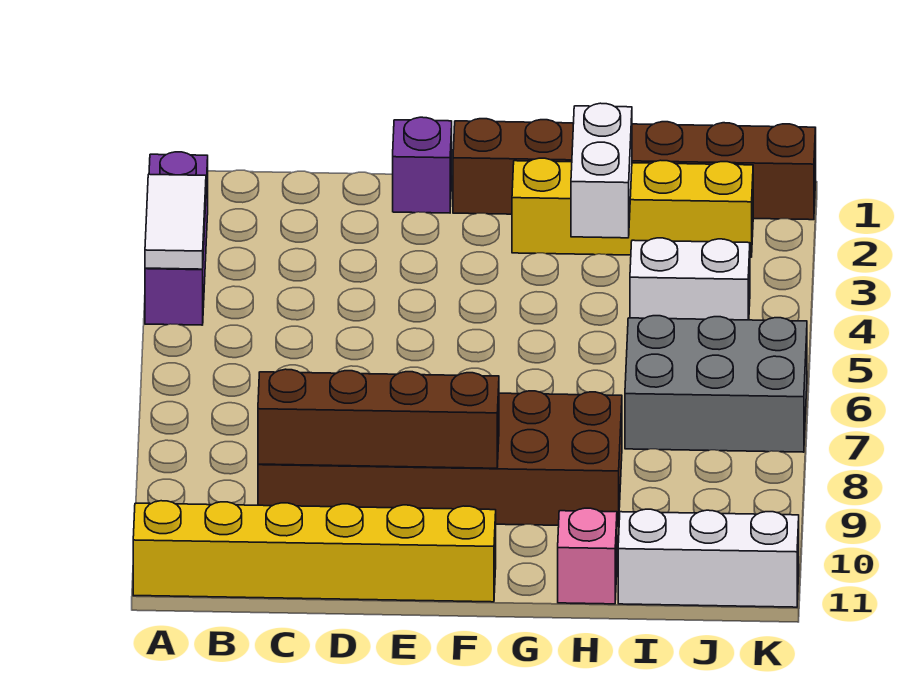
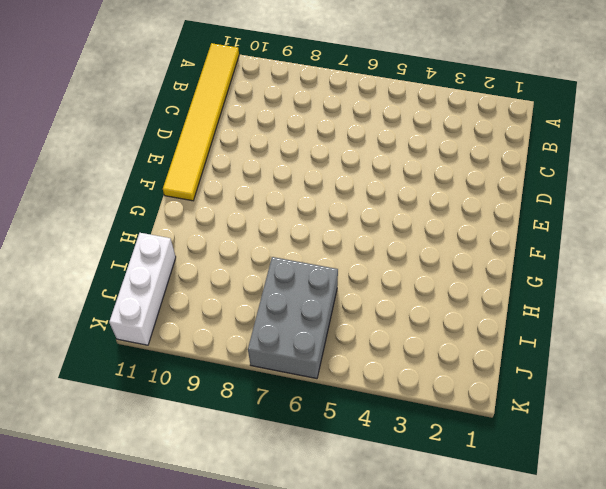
yellow 1x6 tile [163,43,239,201] -> yellow 1x6 brick [133,501,496,602]
none -> purple 1x3 brick [145,152,208,325]
none -> brown 2x6 brick [258,391,622,526]
none -> purple 1x1 brick [393,117,452,213]

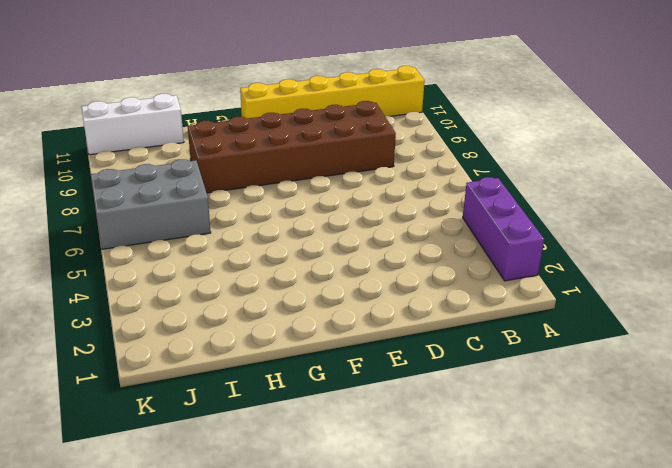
none -> purple 1x1 brick [393,117,452,213]
none -> brown 1x6 brick [453,119,816,220]
none -> yellow 1x4 brick [512,158,753,257]

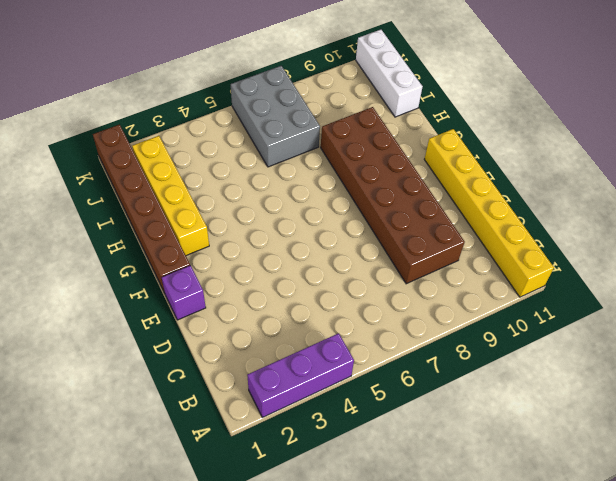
none -> pink 1x1 brick [558,508,617,604]
none -> white 1x2 brick [630,238,750,320]
none -> white 1x2 tile [145,174,206,269]

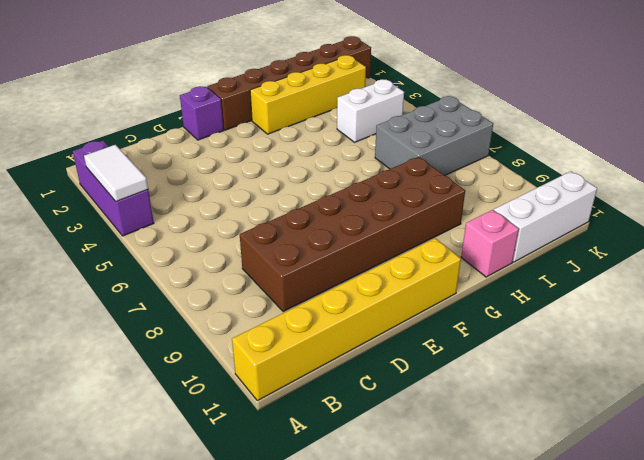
none -> brown 1x4 brick [258,369,499,468]
none -> white 1x2 brick [571,103,632,238]

